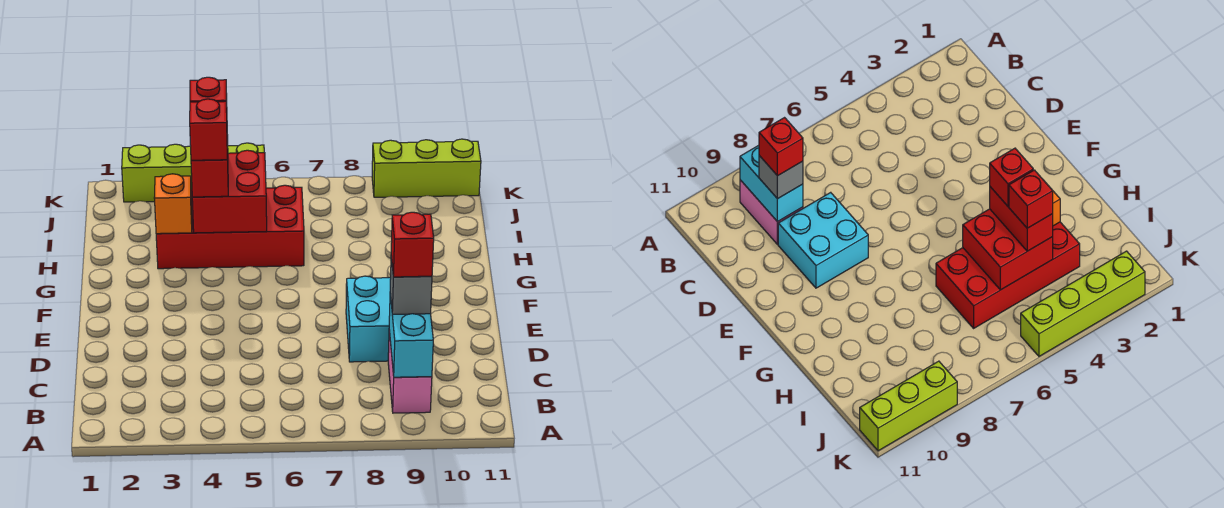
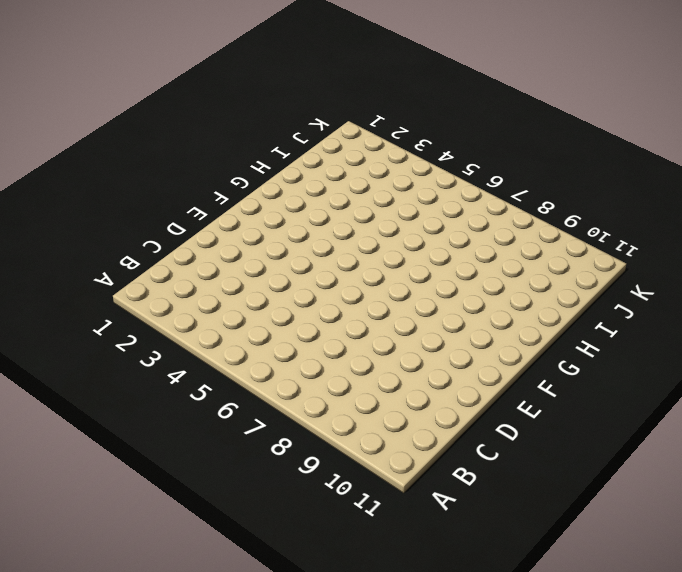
none -> pink 1x2 brick [388,330,432,413]
none -> cyan 2x2 brick [346,276,391,362]
none -> red 2x4 brick [156,185,304,269]

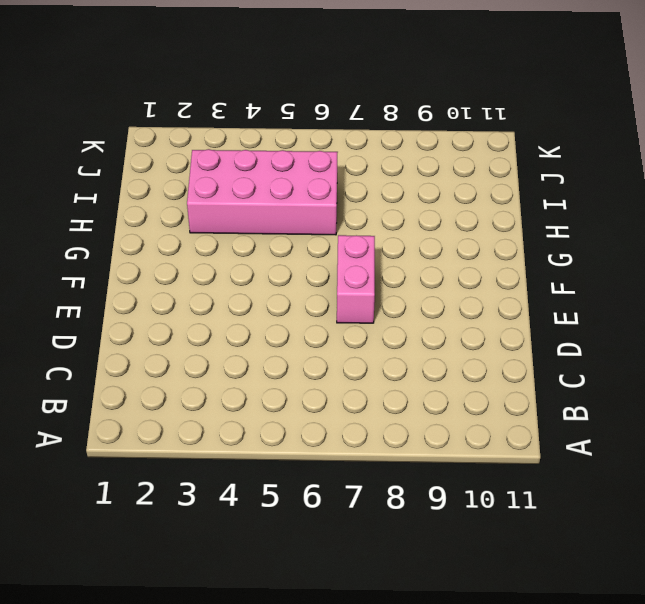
pink 1x2 brick [337,235,375,323] -> pink 1x2 brick moved to [388,330,432,413]
pink 2x4 brick [187,149,338,235] -> red 2x4 brick [156,185,304,269]
none -> cyan 2x2 brick [346,276,391,362]
none -> lime 1x4 brick [122,143,264,202]
none -> lime 1x3 brick [372,139,481,197]

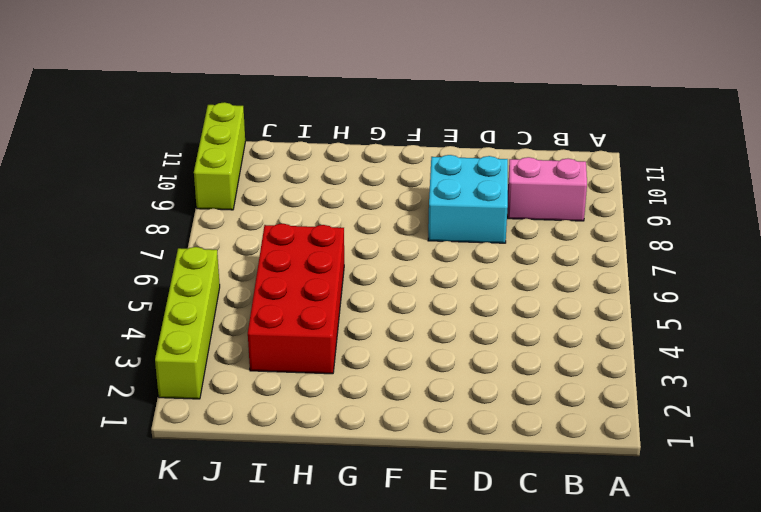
none -> cyan 1x2 brick [389,294,433,377]
none -> orange 1x1 brick [154,174,192,234]
none -> red 2x2 brick [192,150,267,233]

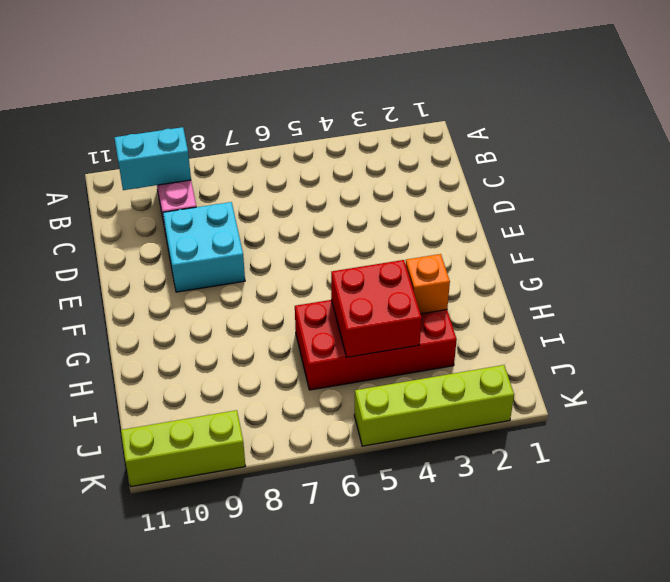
cyan 1x2 brick [114,127,191,190] -> cyan 1x2 brick turned to [389,294,433,377]
none -> grey 1x1 brick [390,256,432,314]
none -> red 1x2 brick [191,135,228,197]
none -> red 1x1 brick [391,212,434,277]

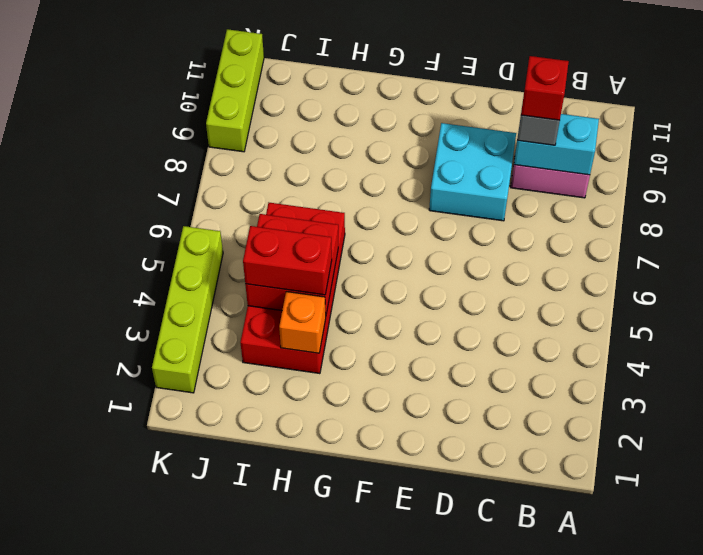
none -> red 1x1 brick [190,99,227,160]
none -> red 1x1 brick [190,77,227,105]

